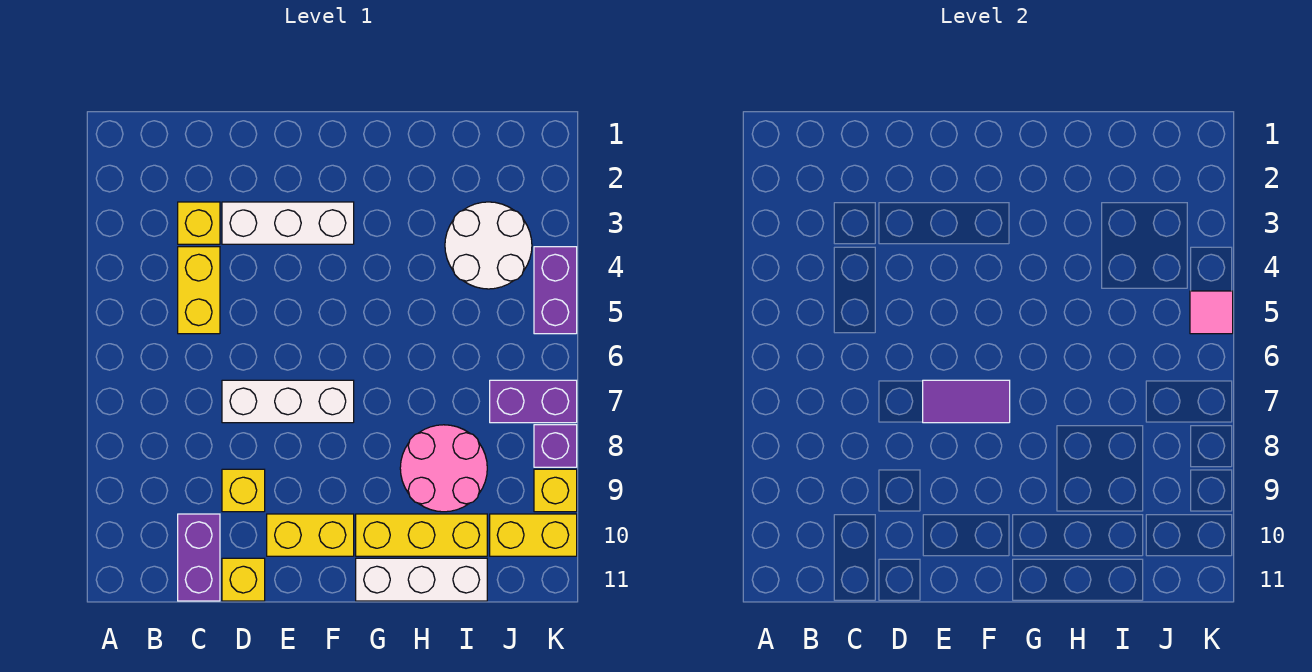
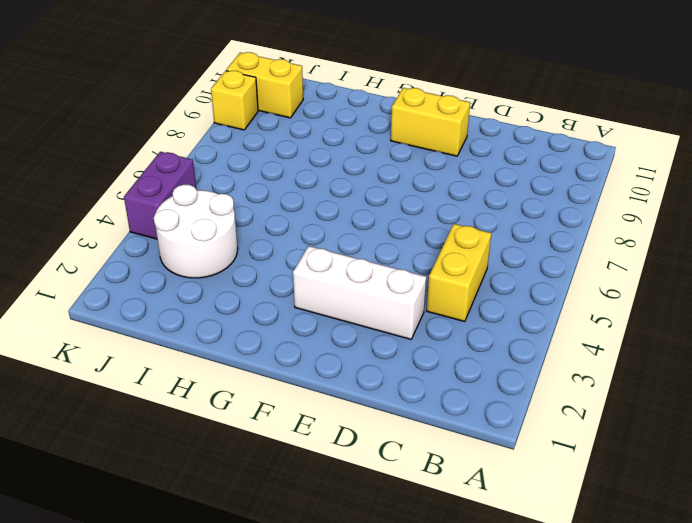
none -> yellow 1x1 brick [178,202,220,244]
none -> purple 1x2 brick [178,514,220,601]
none -> white 1x3 brick [222,380,354,423]

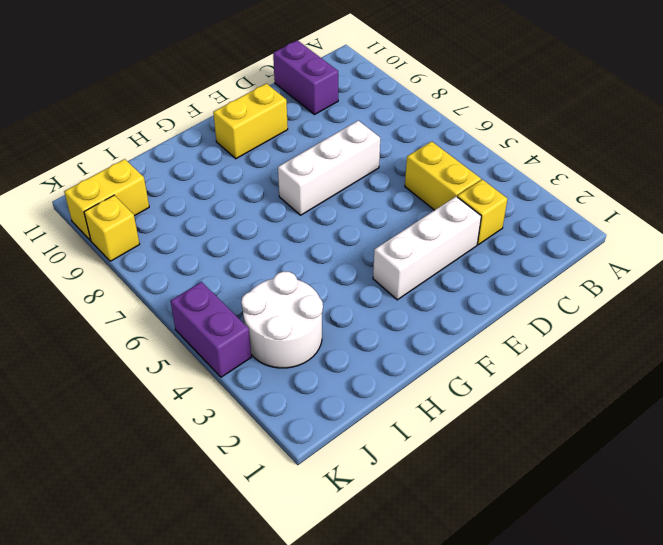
none -> yellow 1x1 brick [222,469,265,512]
none -> yellow 1x1 brick [222,558,265,601]
none -> yellow 1x3 brick [356,514,487,556]

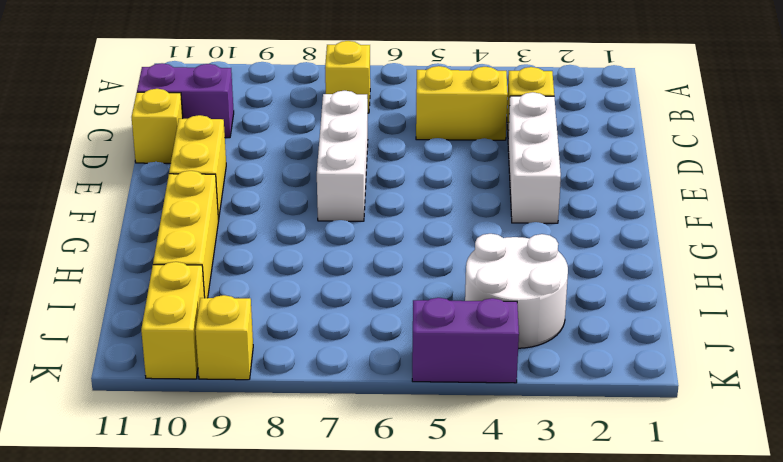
yellow 1x1 brick [325,41,370,113] -> yellow 1x1 brick moved to [222,469,265,512]
none -> white 1x3 brick [356,558,487,601]
none -> pink 2x2 round brick [400,425,487,512]
none -> purple 1x2 brick [490,380,577,423]

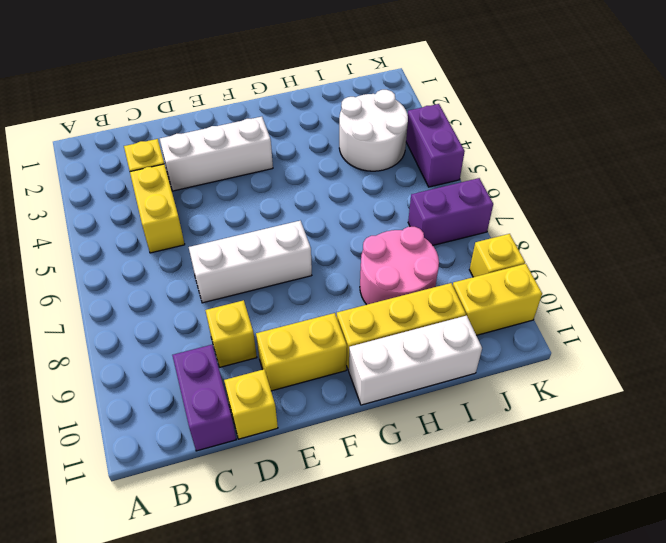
none -> purple 1x1 brick [534,425,577,467]
none -> purple 1x2 tile [923,380,1010,423]
none -> pink 1x1 tile [1190,291,1233,334]

